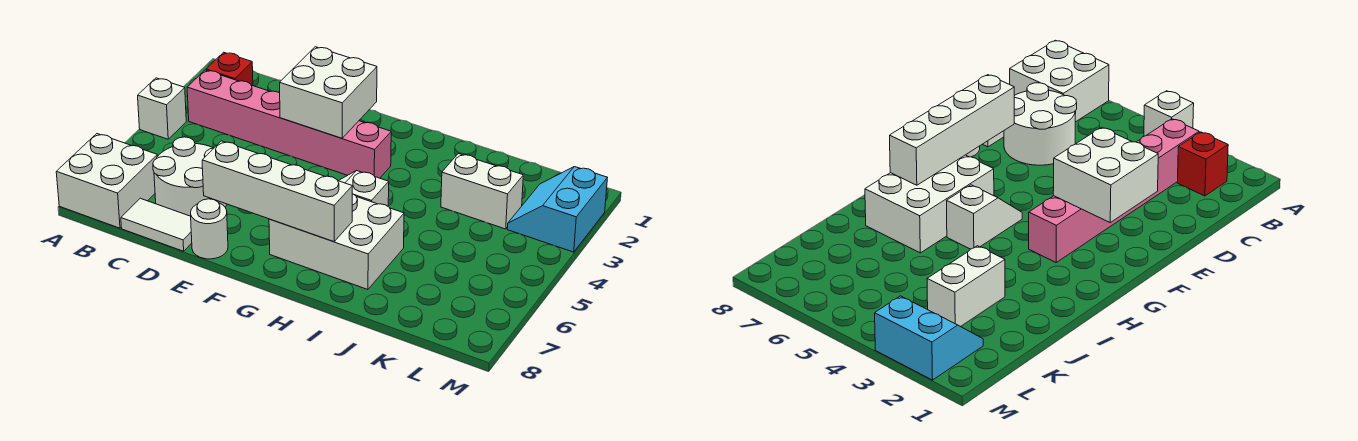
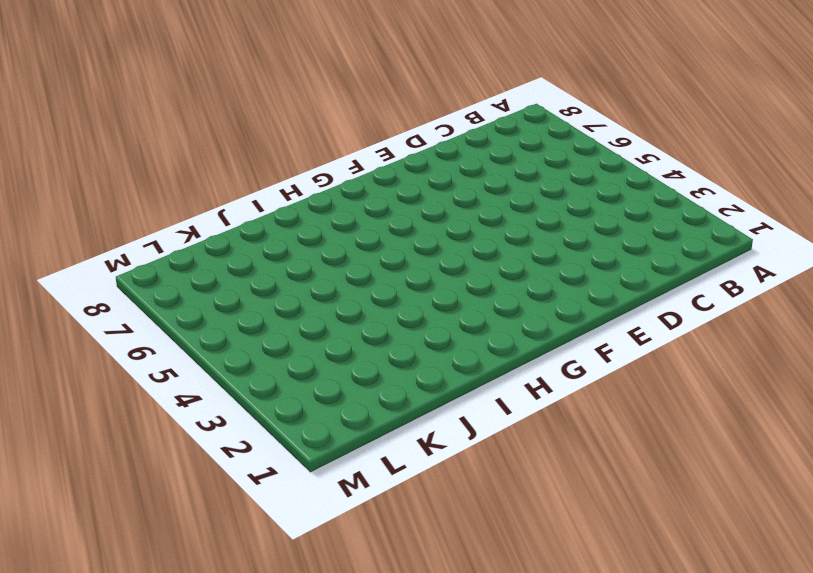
none -> white 1x1 brick [138,78,186,139]
none -> white 2x2 brick [56,134,157,228]
none -> red 1x1 brick [206,52,253,86]

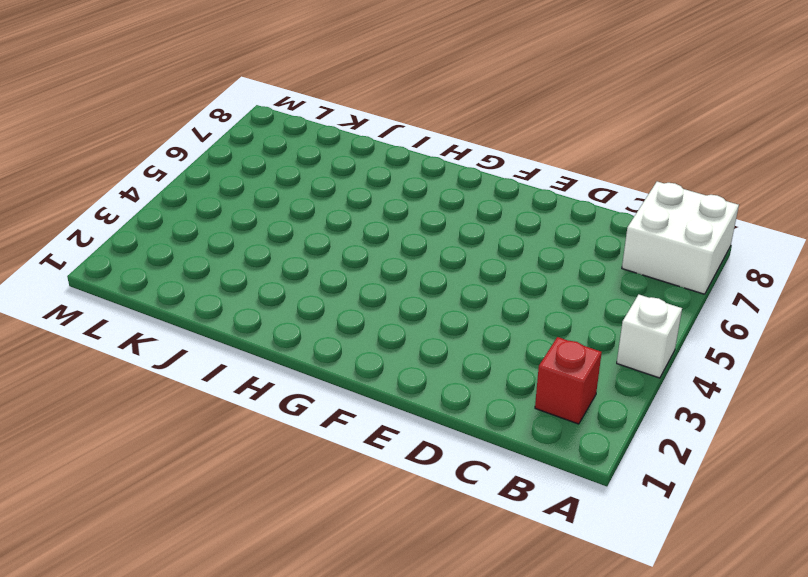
none -> pink 1x6 brick [187,70,391,178]
none -> white 2x2 round brick [153,137,227,216]
none -> white 1x2 tile [121,198,192,251]

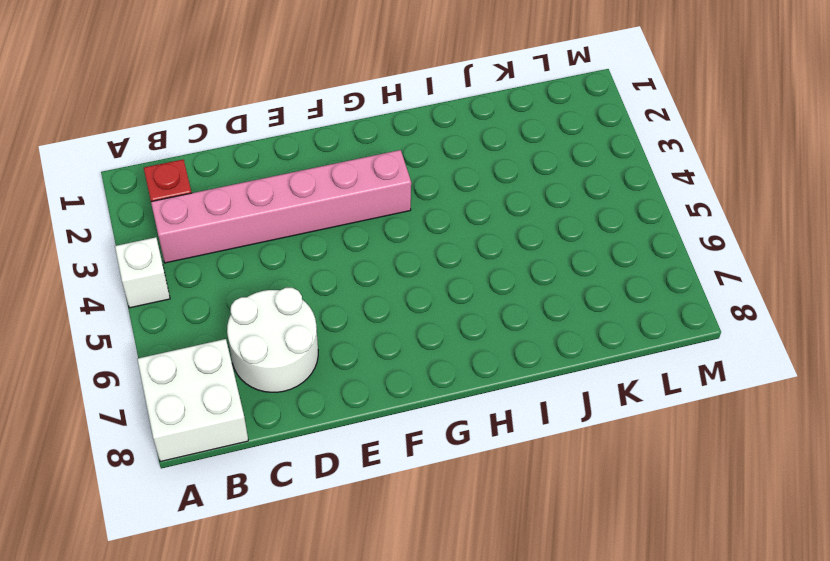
none -> white 1x2 tile [121,198,192,251]
none -> white 1x1 round brick [191,199,228,259]
none -> white 1x2 slope [339,171,389,206]

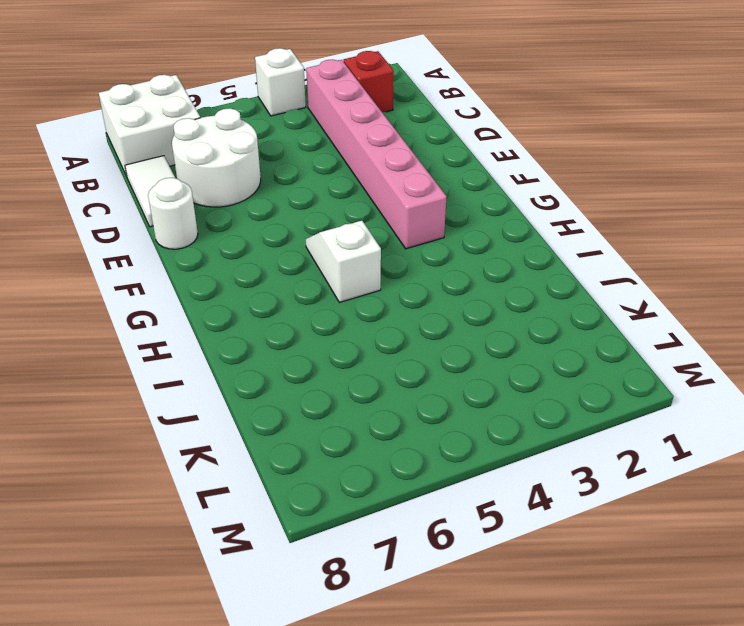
none -> white 2x3 brick [269,194,404,289]
none -> white 1x2 brick [441,154,523,229]
none -> cyan 2x2 slope [507,167,607,252]

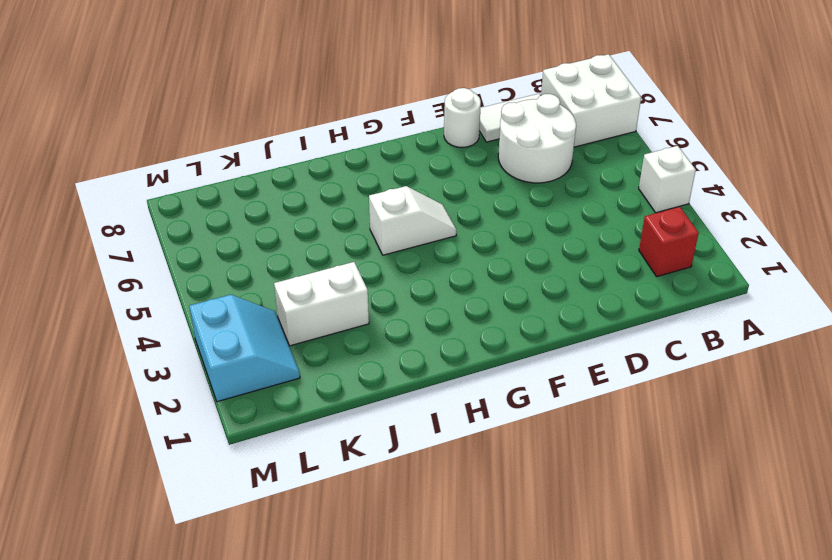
none -> pink 1x6 brick [187,70,391,178]
none -> white 2x3 brick [269,194,404,289]
none -> white 2x2 brick [280,47,377,138]

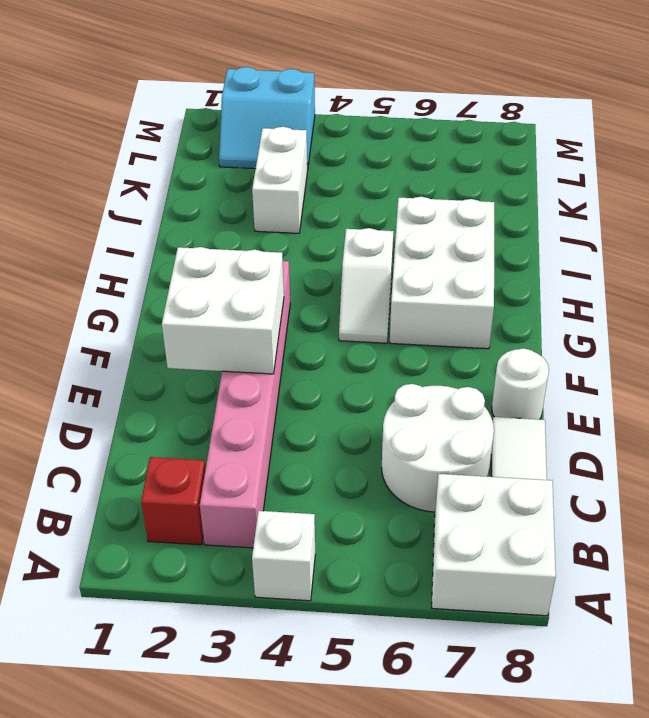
none -> white 1x4 brick [202,141,352,242]

